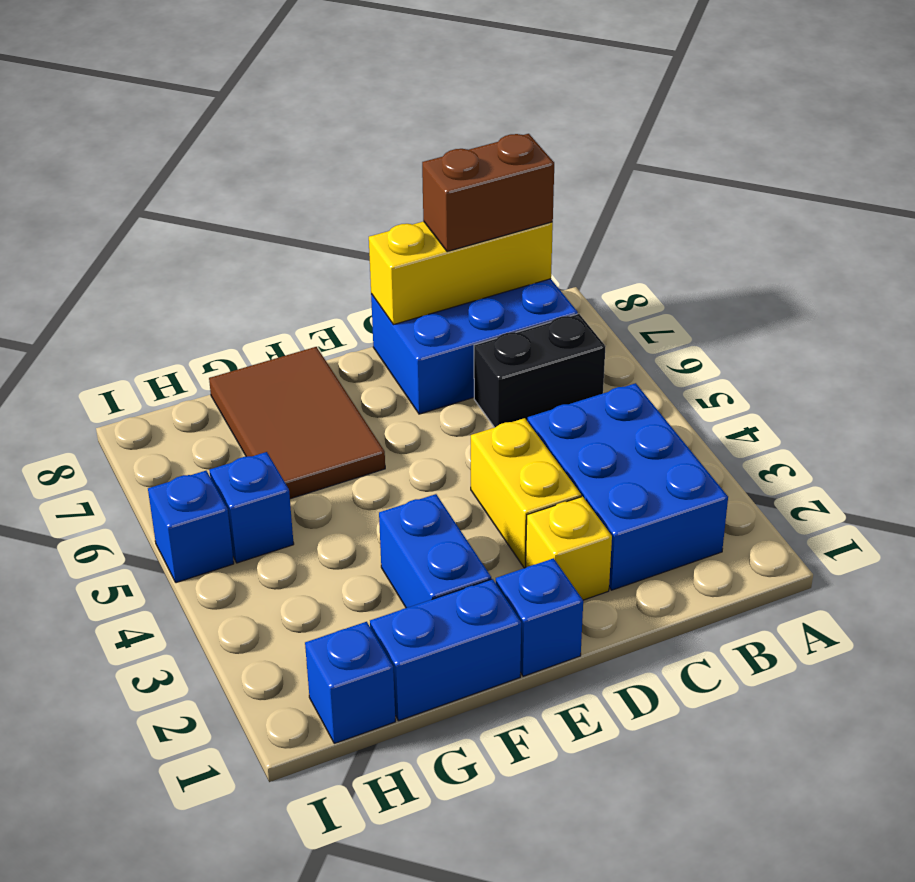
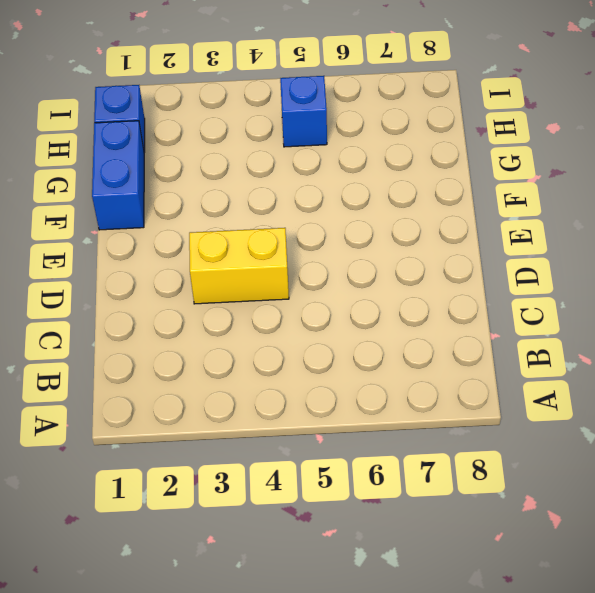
none -> blue 2x3 brick [527,383,728,590]
none -> black 1x2 brick [474,314,606,427]
none -> blue 2x3 brick [371,279,578,414]

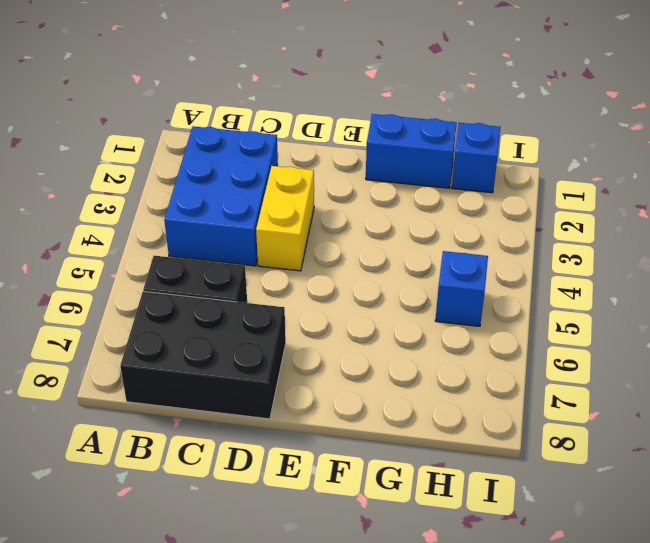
black 2x3 brick [120,291,286,419] -> blue 2x3 brick [371,279,578,414]
none -> yellow 1x1 brick [526,496,612,600]
none -> blue 1x1 brick [496,558,583,676]
none -> blue 1x2 brick [379,494,491,608]

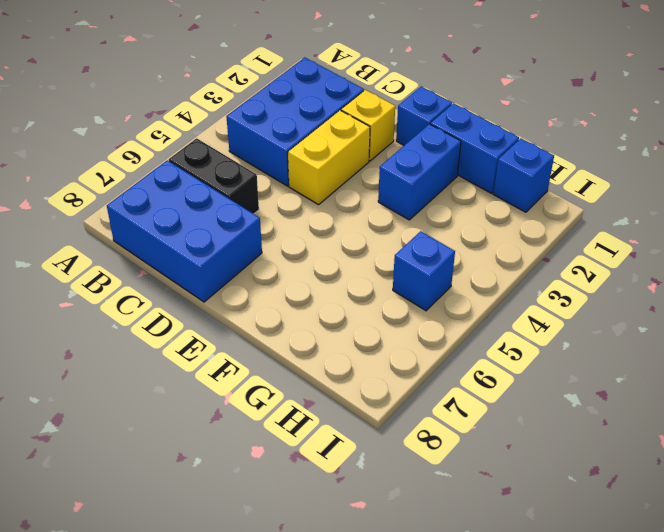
none -> brown 2x3 tile [209,347,385,499]
none -> blue 1x1 brick [148,471,234,583]
none -> yellow 1x3 brick [369,221,553,325]

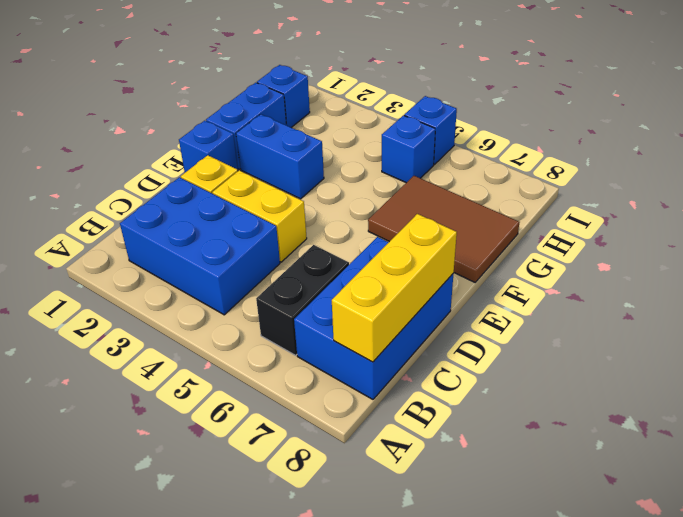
none -> brown 1x2 brick [422,134,554,252]

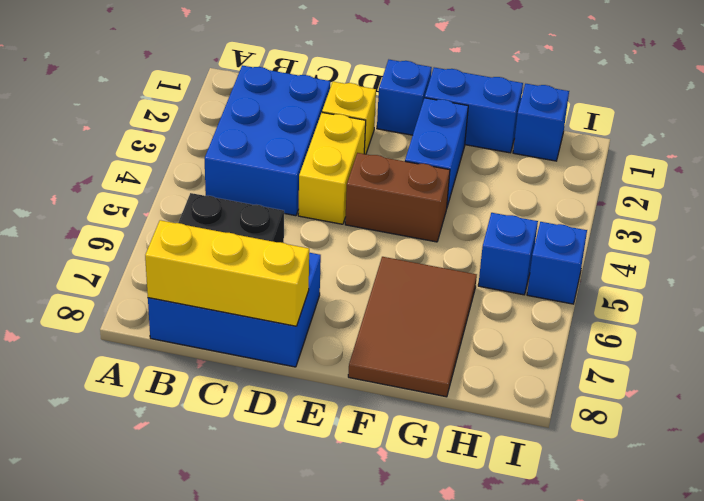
brown 1x2 brick [345,153,450,242] -> brown 1x2 brick moved to [422,134,554,252]

